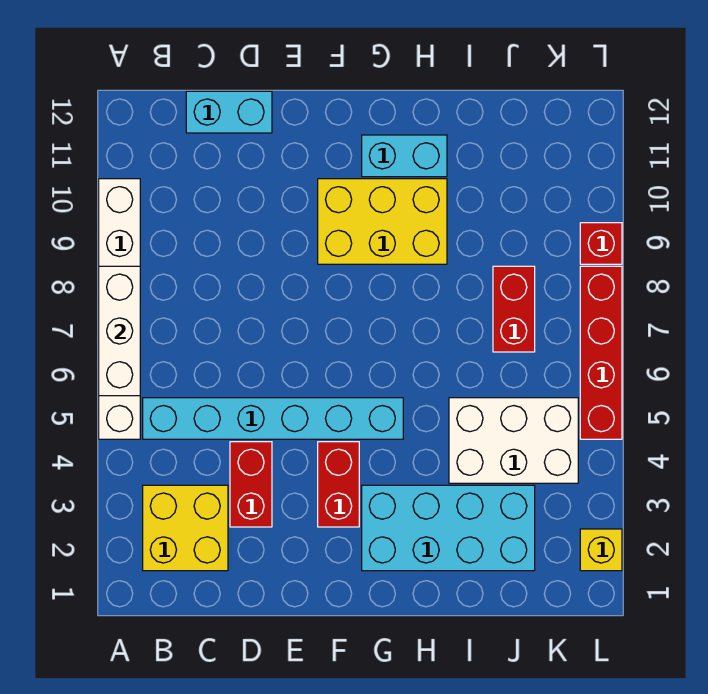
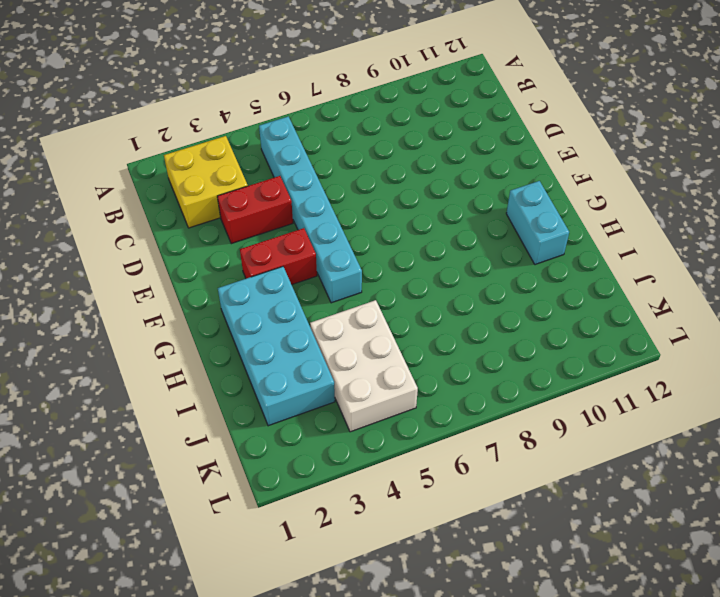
none -> white 1x6 brick [99,179,140,439]
none -> cyan 1x2 brick [186,91,272,133]
none -> yellow 2x3 brick [318,179,447,264]

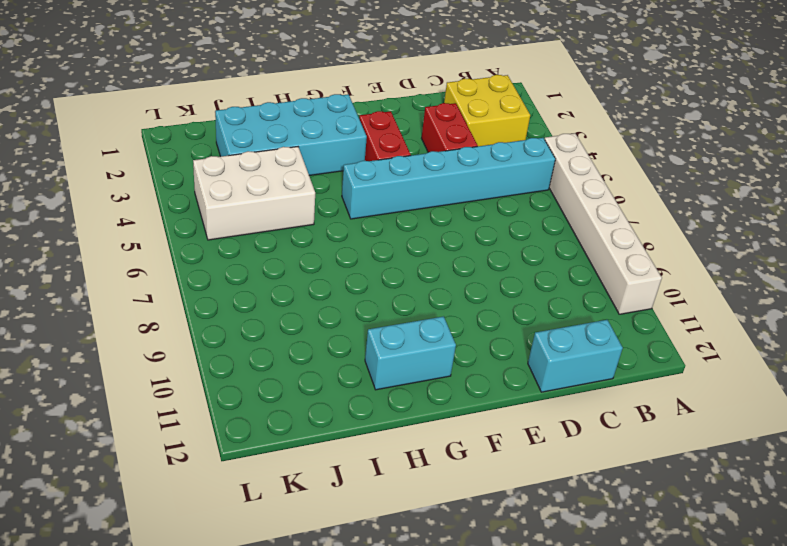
none -> yellow 2x3 brick [318,179,447,264]
none -> red 1x2 brick [493,266,535,352]
none -> yellow 1x1 brick [580,529,622,571]

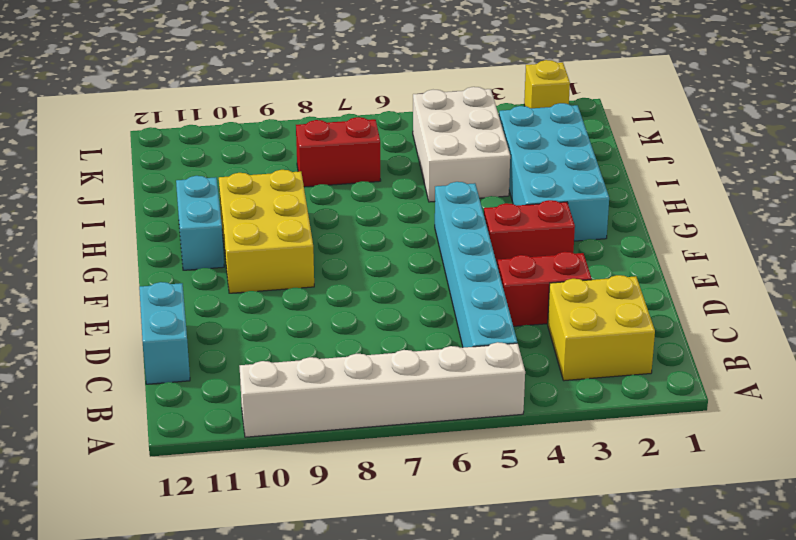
none -> red 1x4 brick [580,266,622,439]
none -> red 1x1 brick [580,223,622,264]
none -> white 1x3 brick [99,266,140,396]

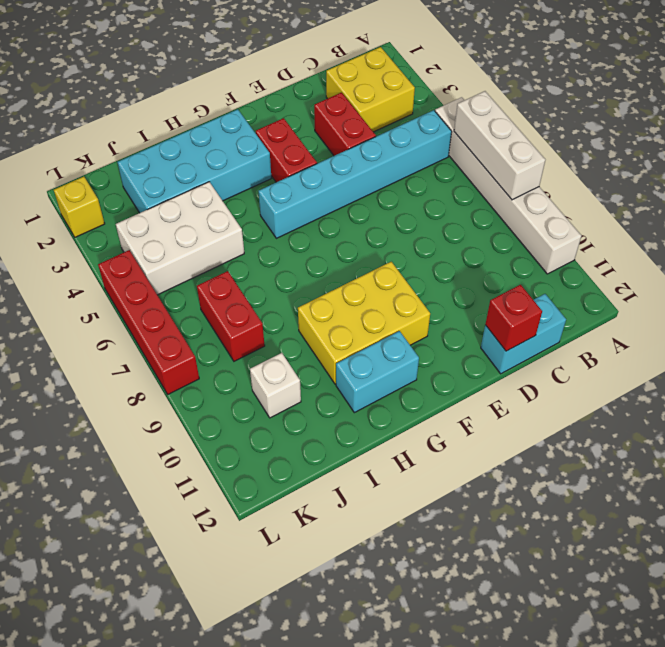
red 1x1 brick [485,285,542,351] -> red 1x1 brick moved to [580,223,622,264]
white 1x1 brick [250,353,301,418] -> none

